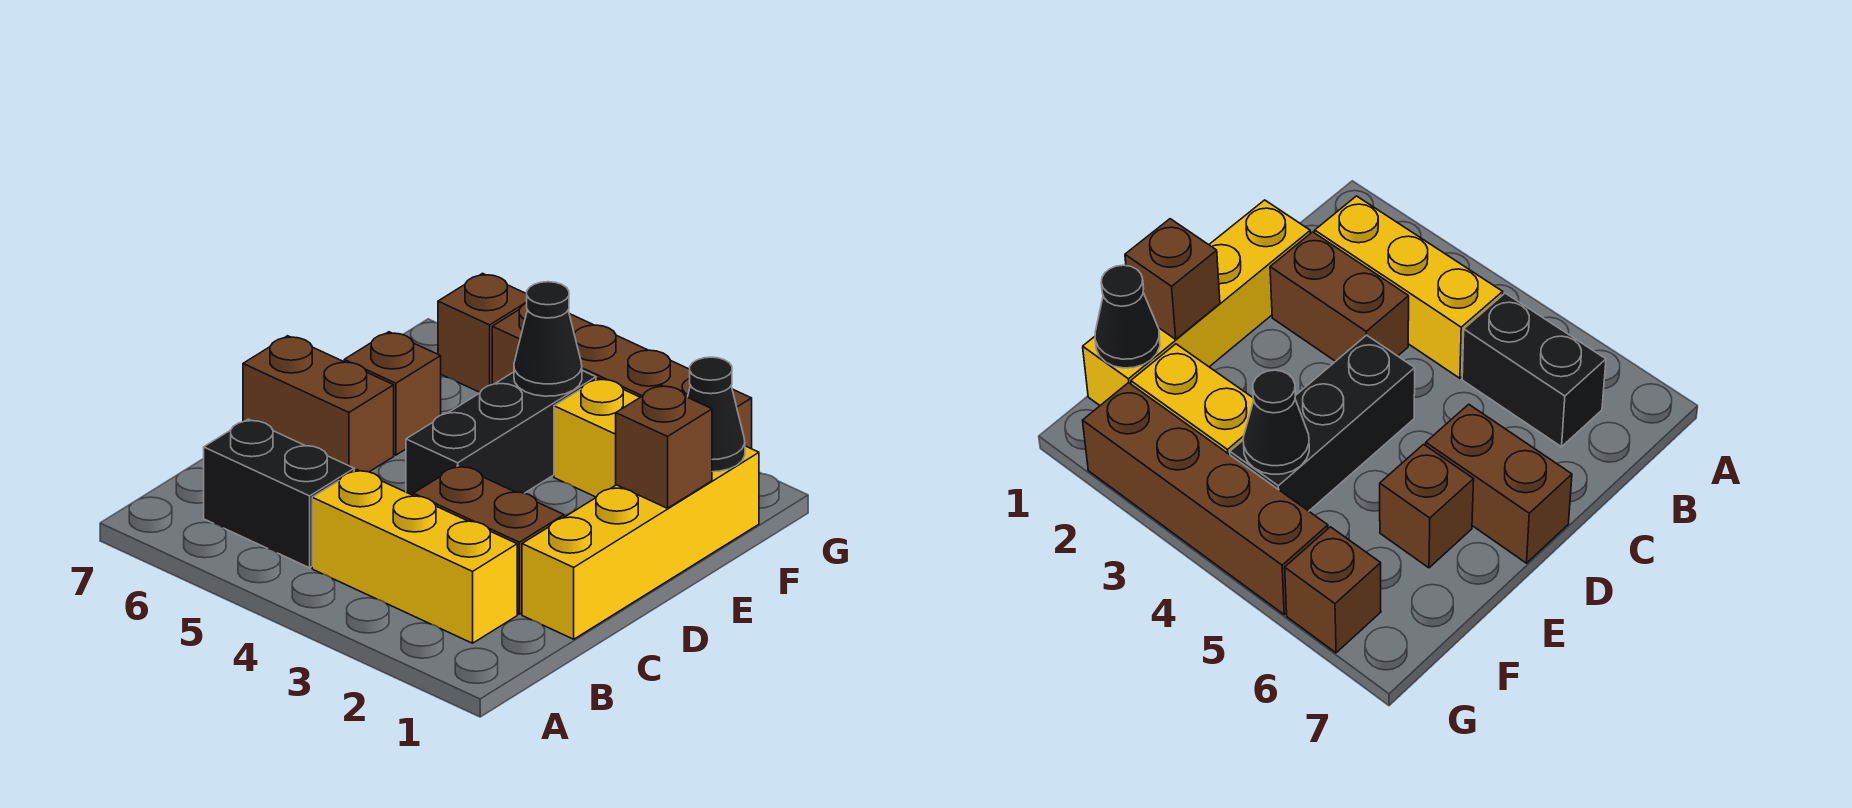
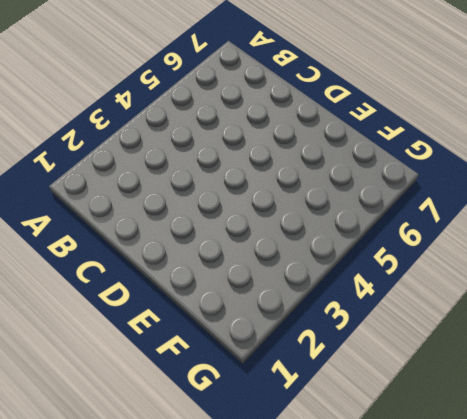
none -> yellow 1x3 brick [312,470,517,643]
none -> black 1x2 brick [204,419,354,568]
none -> yellow 1x4 brick [522,446,759,639]

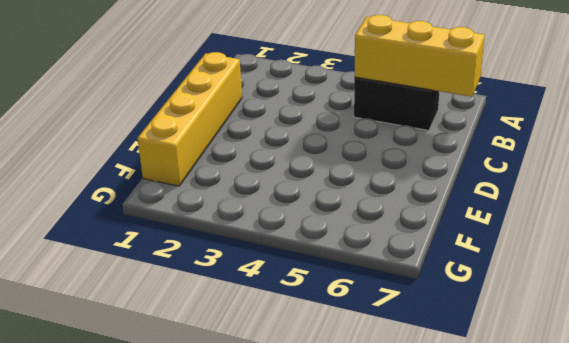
yellow 1x3 brick [354,15,485,97] -> yellow 1x3 brick moved to [312,470,517,643]
none -> brown 1x2 brick [413,466,564,614]
none -> black 1x3 brick [406,371,596,495]
none -> brown 1x2 brick [243,336,394,472]

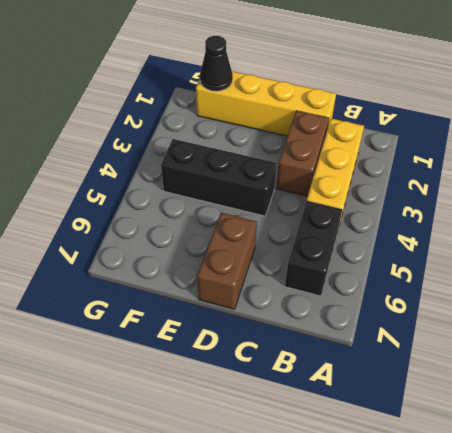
none -> brown 1x1 brick [344,332,441,455]
none -> yellow 1x2 brick [554,378,640,497]
none -> brown 1x4 brick [492,303,752,449]

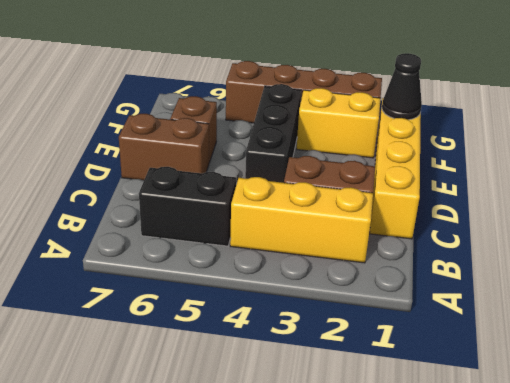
none -> brown 1x1 brick [438,273,527,392]
none -> brown 1x1 brick [616,385,712,508]
none -> black 1x1 cone [514,282,582,396]

